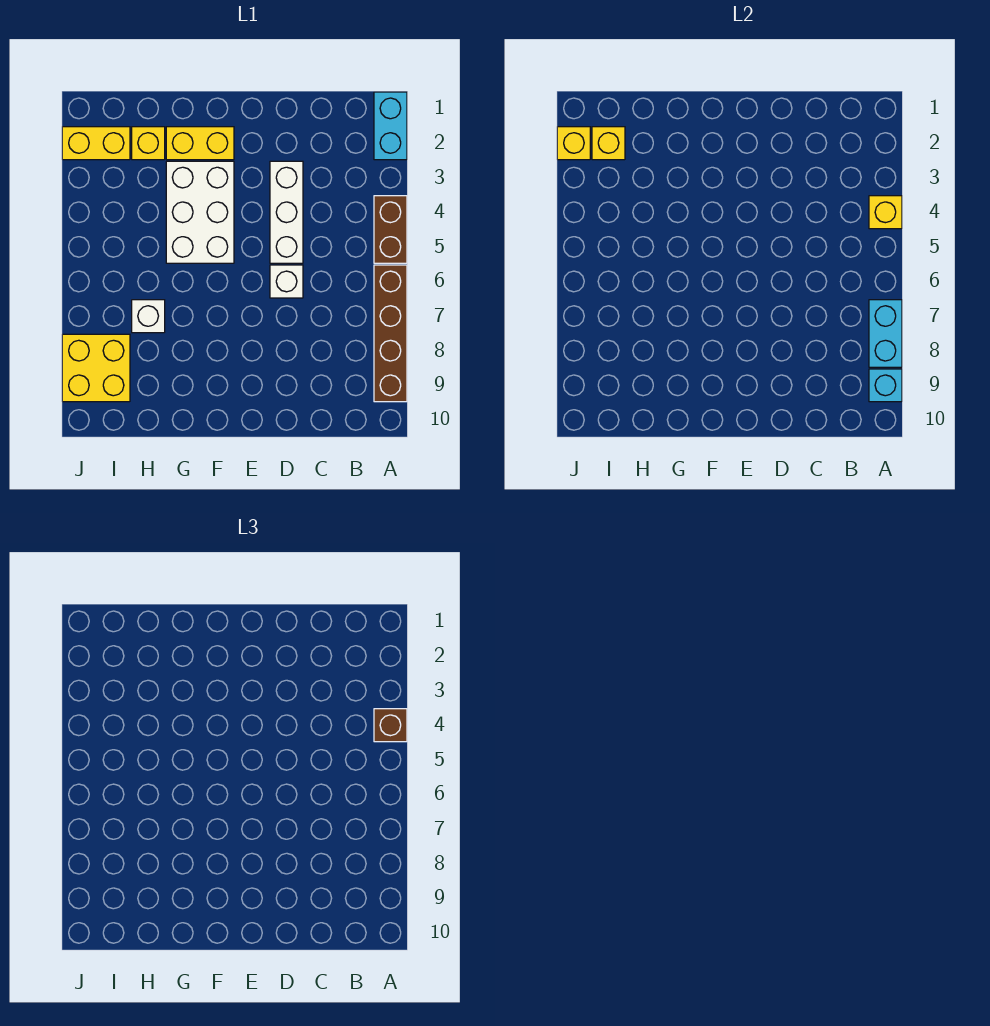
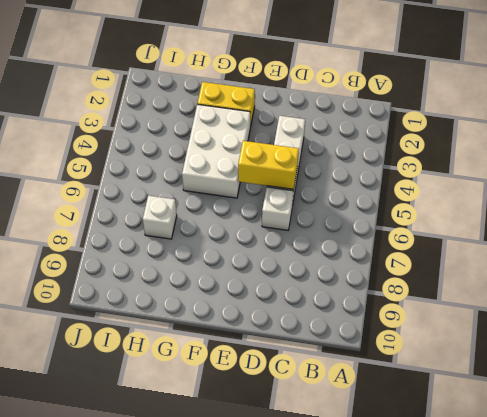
yellow 1x2 brick [238,141,299,189] -> yellow 1x2 brick moved to [62,127,130,160]
none -> cyan 1x2 brick [374,92,407,160]
none -> brown 1x2 brick [374,196,407,263]
none -> brown 1x4 brick [374,265,407,402]

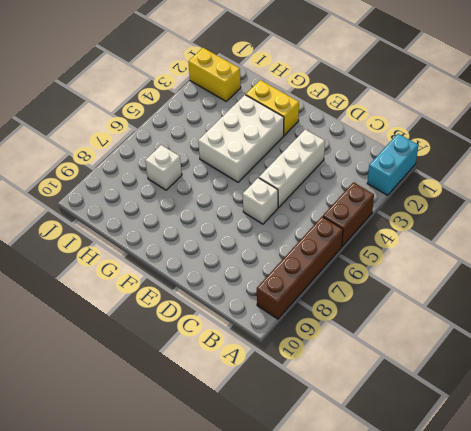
none -> yellow 1x1 brick [132,127,165,160]
none -> yellow 2x2 brick [62,334,130,402]
none -> yellow 1x1 brick [869,196,902,229]

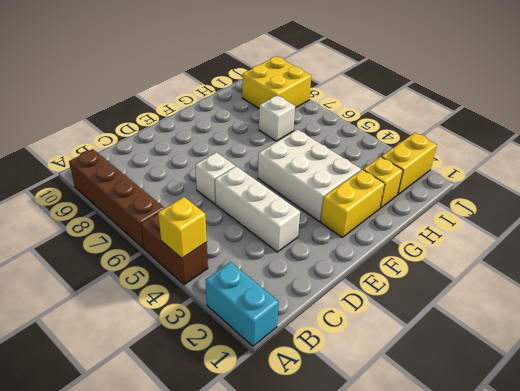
none -> cyan 1x2 brick [869,300,902,367]
none -> cyan 1x1 brick [869,369,902,402]
none -> yellow 1x1 brick [592,127,625,160]

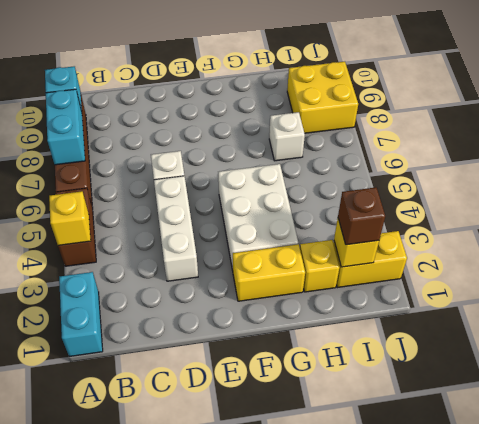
brown 1x1 brick [338,187,385,245] -> brown 1x1 brick moved to [374,709,407,742]
none -> yellow 1x1 brick [557,127,590,160]

